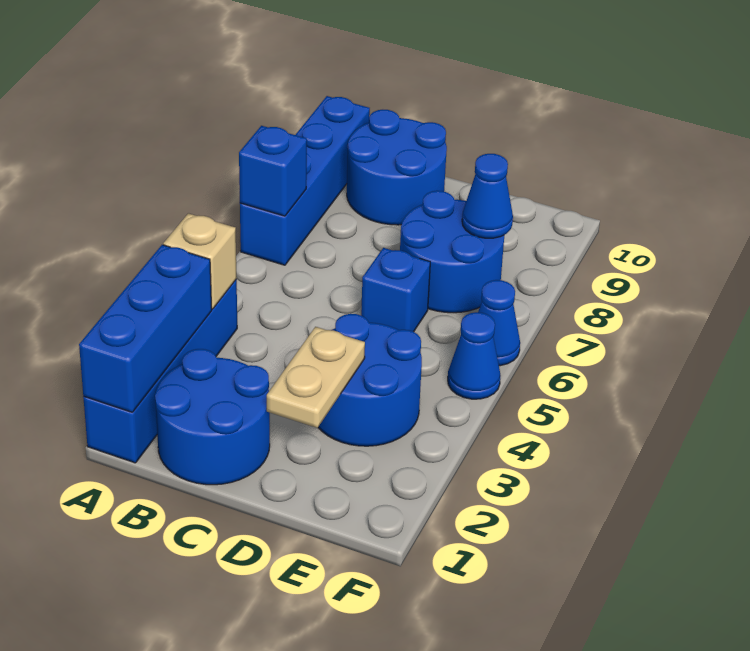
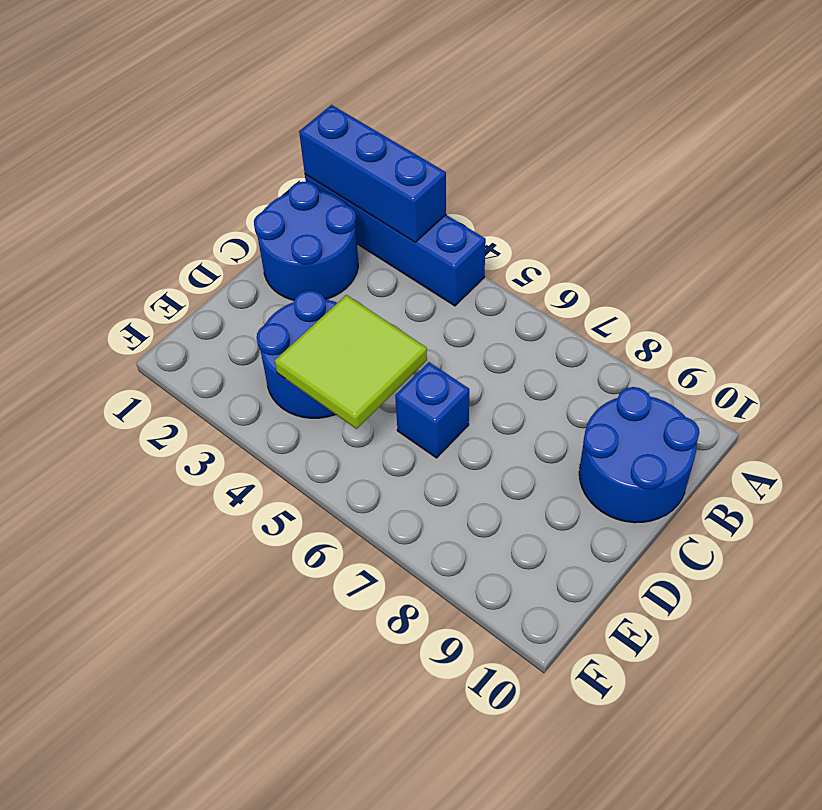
lime 2x2 tile [275,295,427,429] -> none
none -> blue 1x4 brick [240,96,370,265]
none -> blue 2x2 round brick [400,191,504,313]
none -> blue 1x1 cone [448,312,501,399]

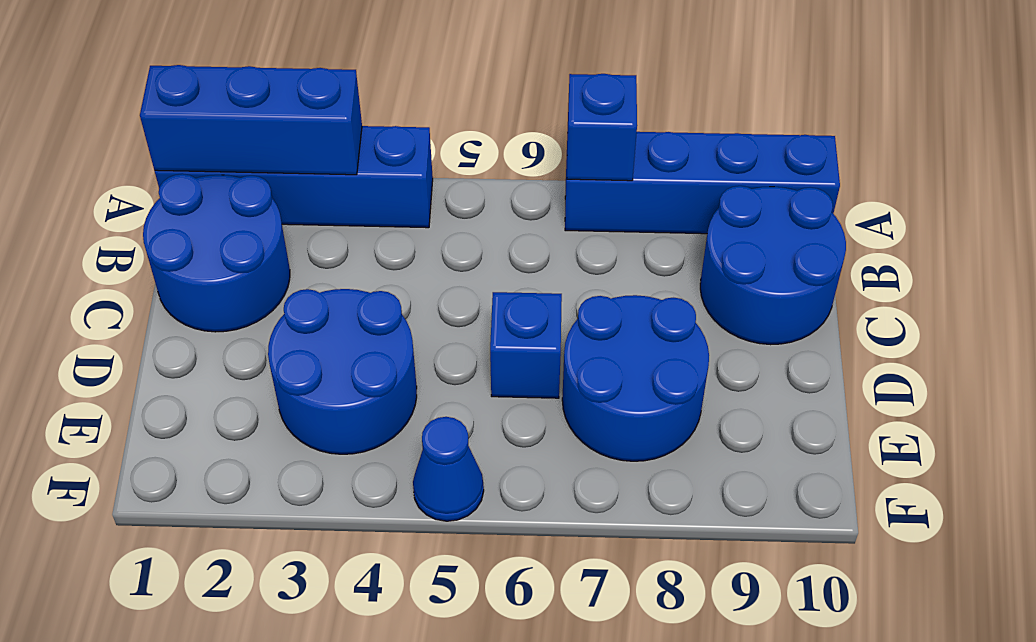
none -> blue 1x1 cone [478,280,520,366]
none -> tan 1x1 brick [163,213,237,309]
none -> tan 1x2 plate [267,327,365,428]

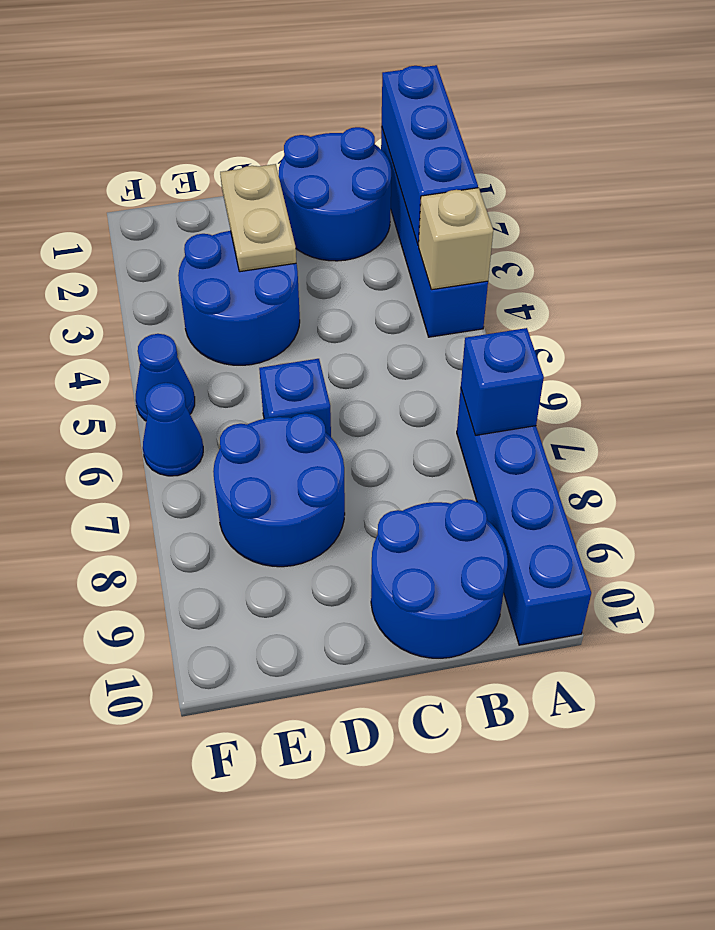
none -> blue 1x1 cone [462,154,513,238]

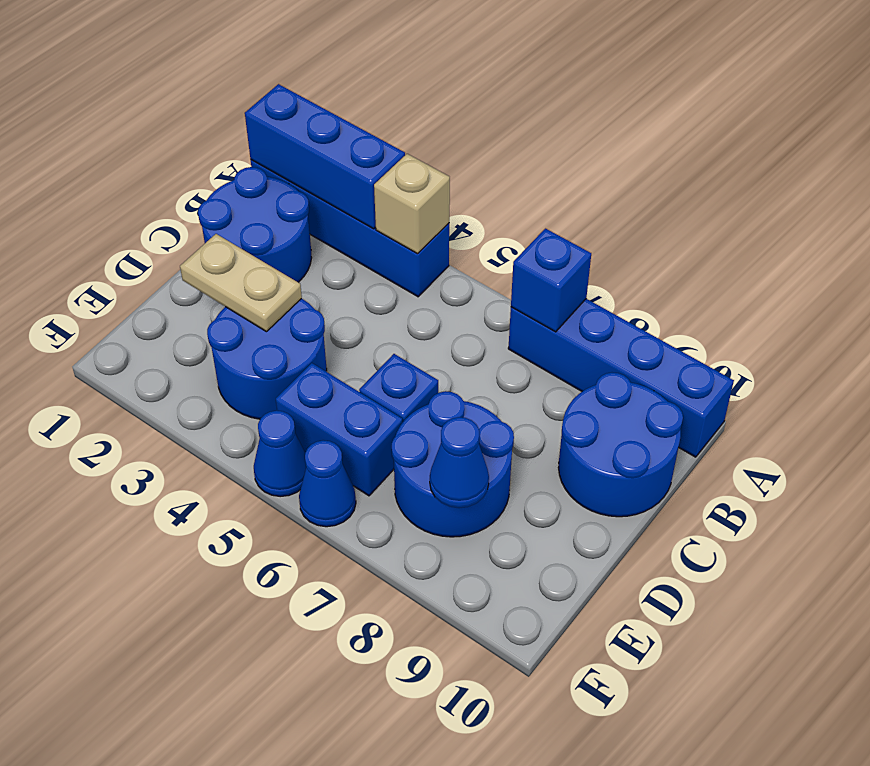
blue 1x2 brick [276,363,403,496] -> none

